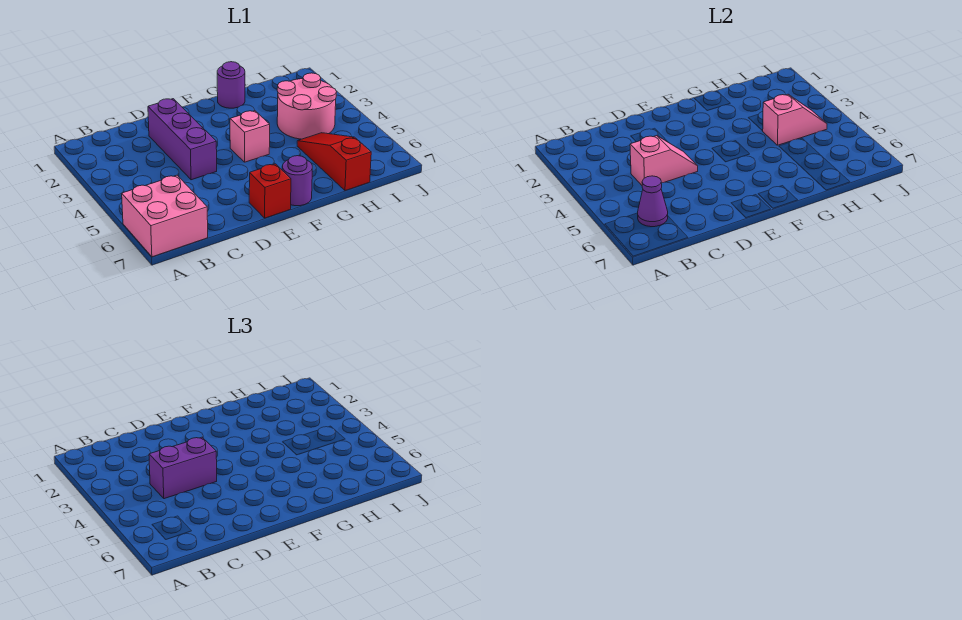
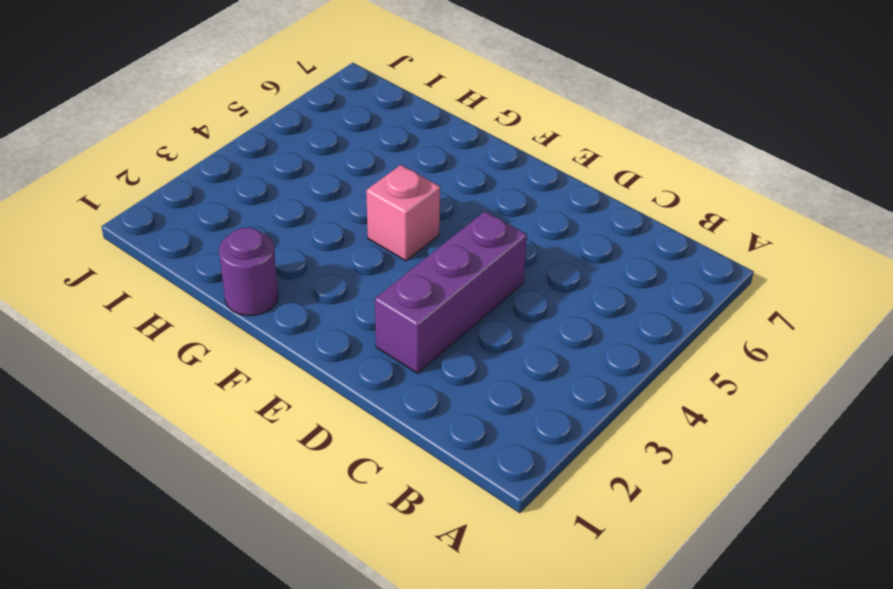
none -> pink 2x2 brick [122,175,208,257]
none -> red 1x1 brick [249,164,291,218]
none -> purple 1x1 round brick [282,156,312,206]

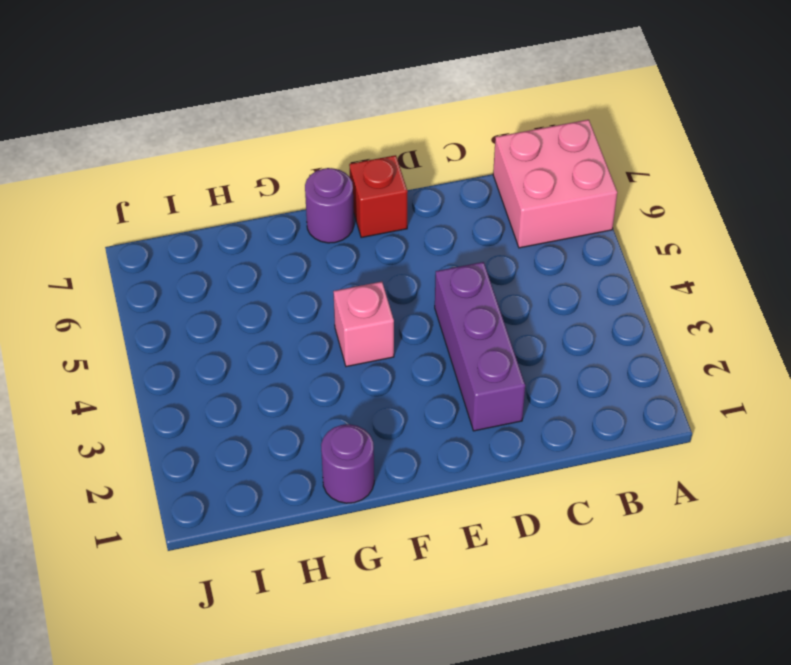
none -> pink 2x2 round brick [277,73,337,139]
none -> red 1x3 slope [297,133,371,191]
none -> purple 1x1 cone [638,176,668,227]

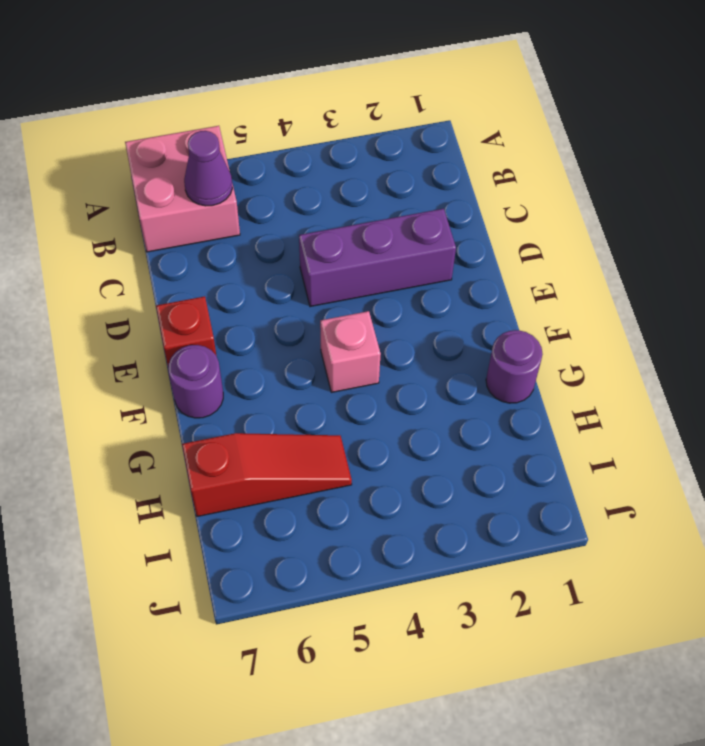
none -> pink 2x2 round brick [277,73,337,139]
none -> pink 1x2 slope [630,136,698,185]
none -> pink 1x2 slope [763,94,827,145]

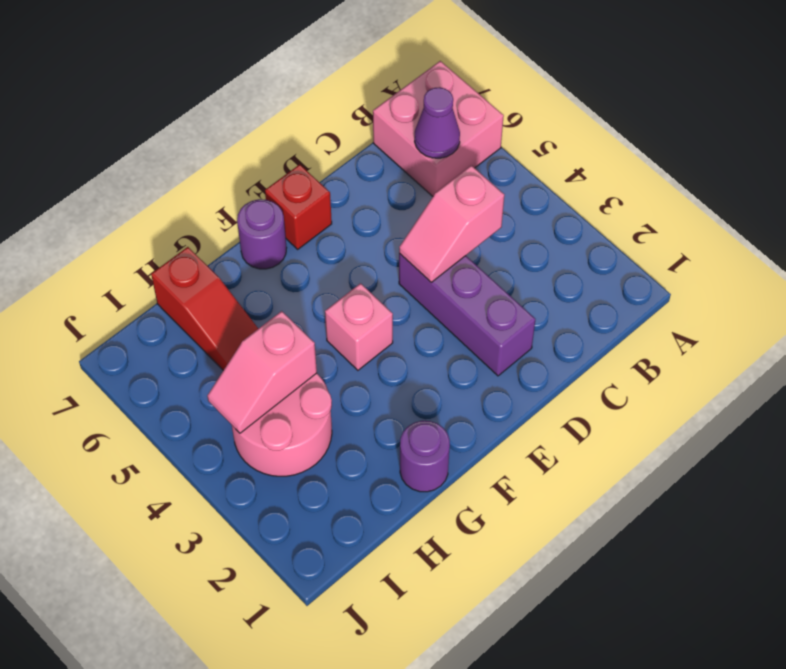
none -> purple 1x2 brick [149,437,217,499]

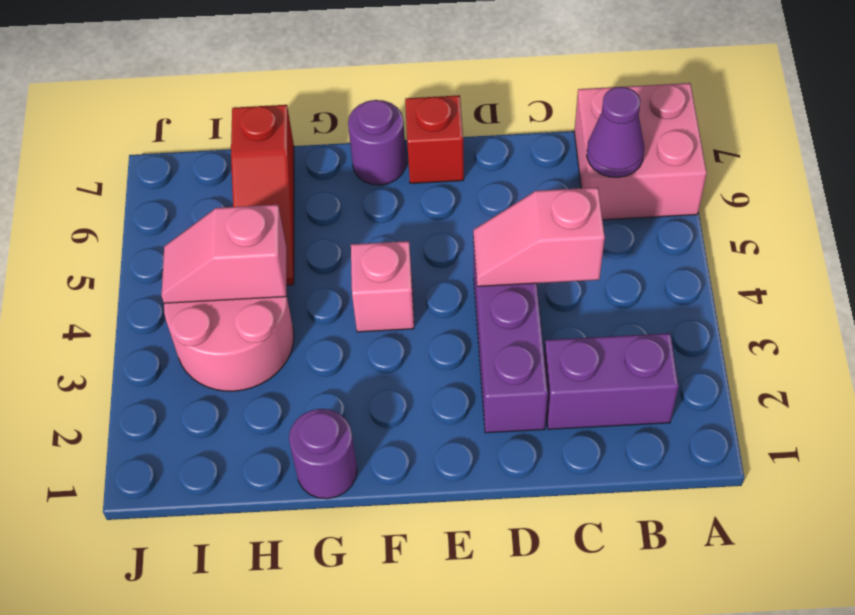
purple 1x2 brick [544,333,679,429] -> purple 1x2 brick moved to [149,437,217,499]

